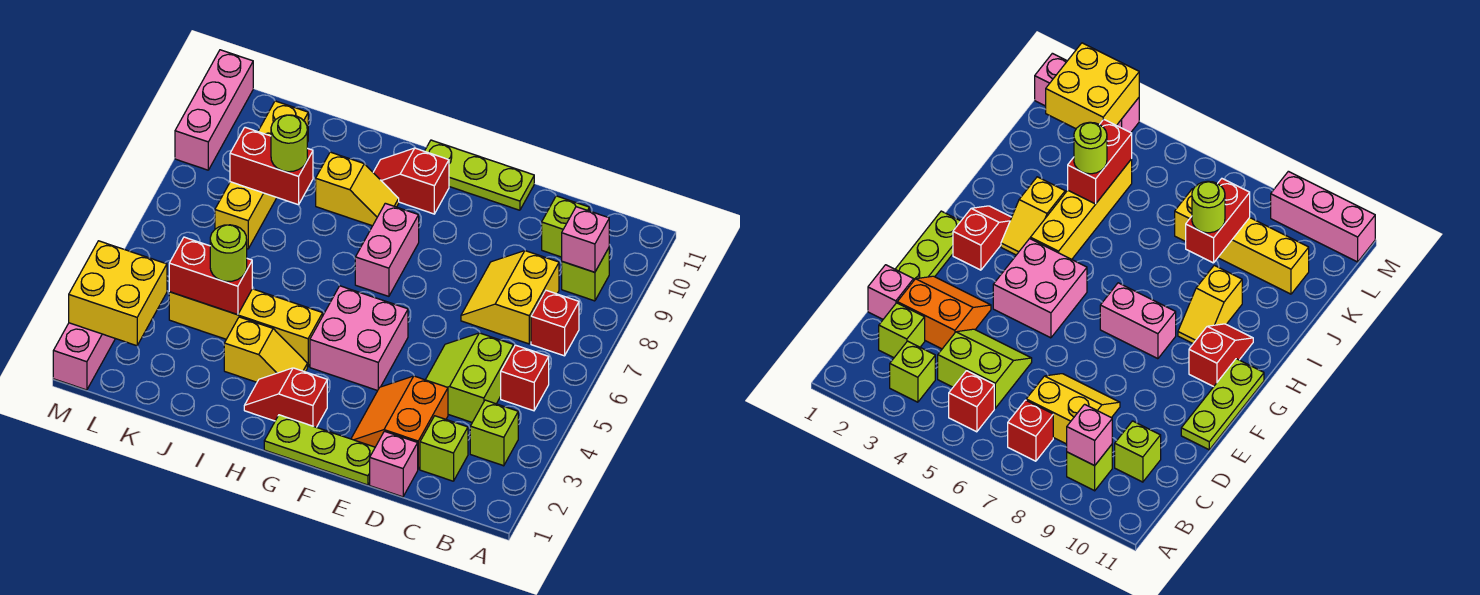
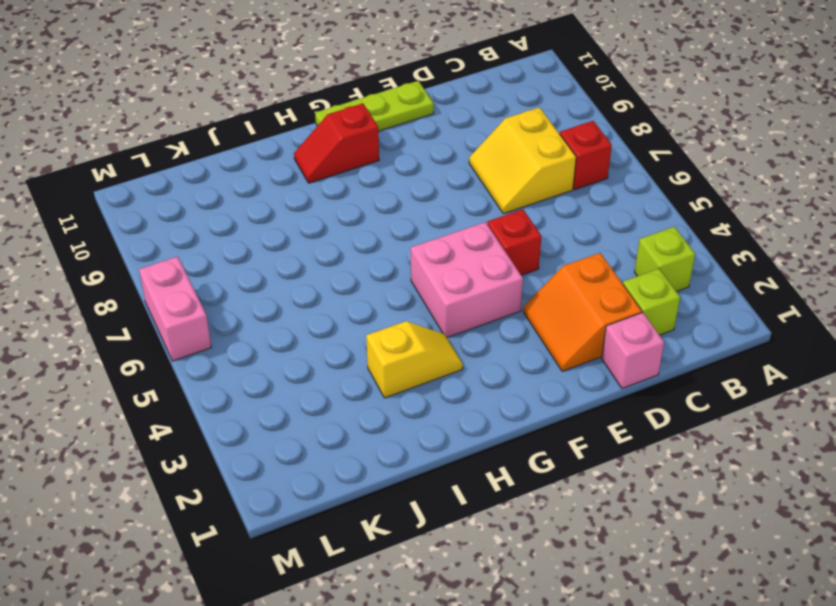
red 1x1 brick [487,209,542,275] -> red 1x1 brick moved to [501,345,549,411]
pink 1x2 brick [139,257,211,361] -> pink 1x2 brick moved to [355,203,419,296]
none -> lime 1x1 brick [562,248,609,301]
none -> lime 2x2 slope [426,333,514,422]
none -> lime 1x1 brick [542,196,590,257]

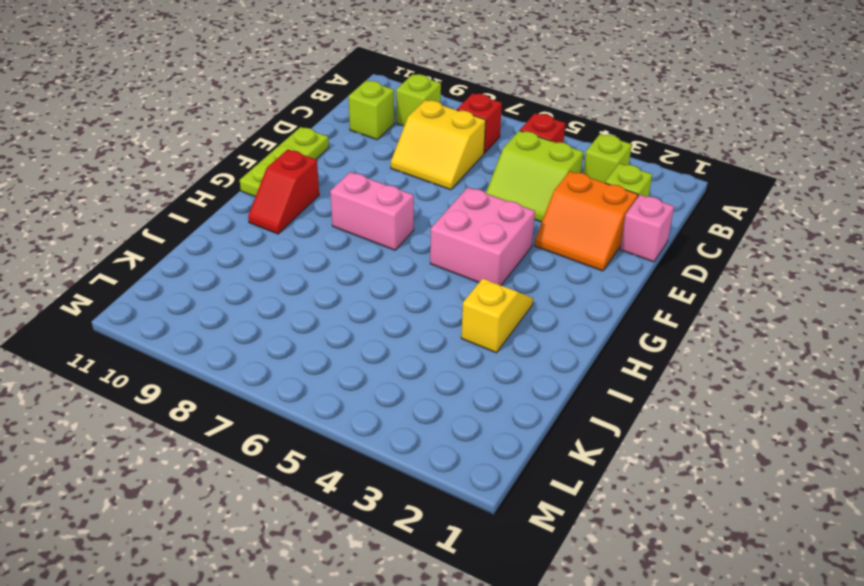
none -> lime 1x3 plate [264,415,375,485]
none -> red 1x2 slope [244,368,327,427]
none -> yellow 1x4 brick [169,289,323,367]

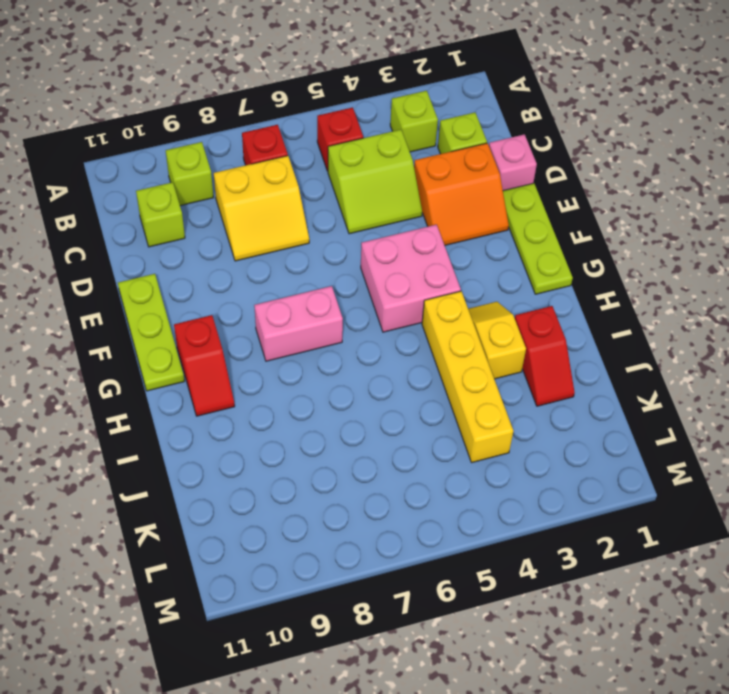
red 1x2 slope [515,306,575,406] -> red 1x2 slope moved to [244,368,327,427]
none -> yellow 1x2 slope [316,152,399,226]
none -> yellow 1x4 brick [215,101,308,249]
none -> pink 1x3 brick [53,323,115,390]

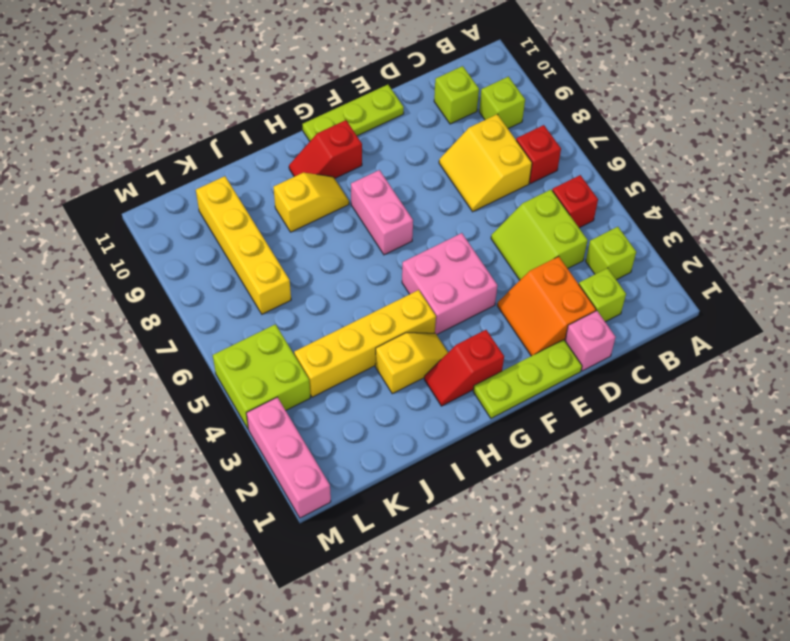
lime 2x2 brick [213,324,310,429] -> none
none -> pink 1x3 brick [175,50,253,170]
none -> pink 1x1 brick [562,207,609,272]
none -> red 1x2 brick [169,237,252,315]

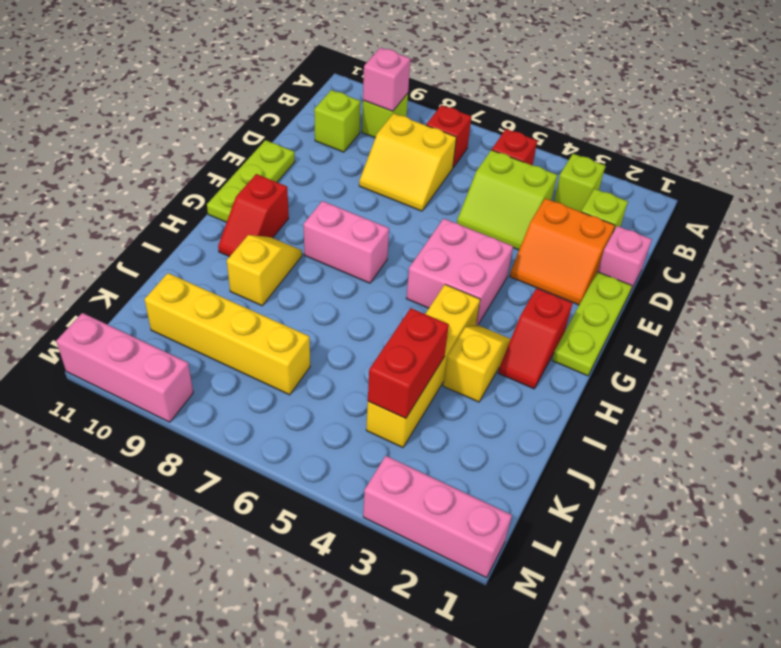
none -> red 1x2 brick [230,127,313,205]
none -> yellow 2x2 brick [69,241,167,346]
none -> lime 1x1 round brick [210,225,247,281]

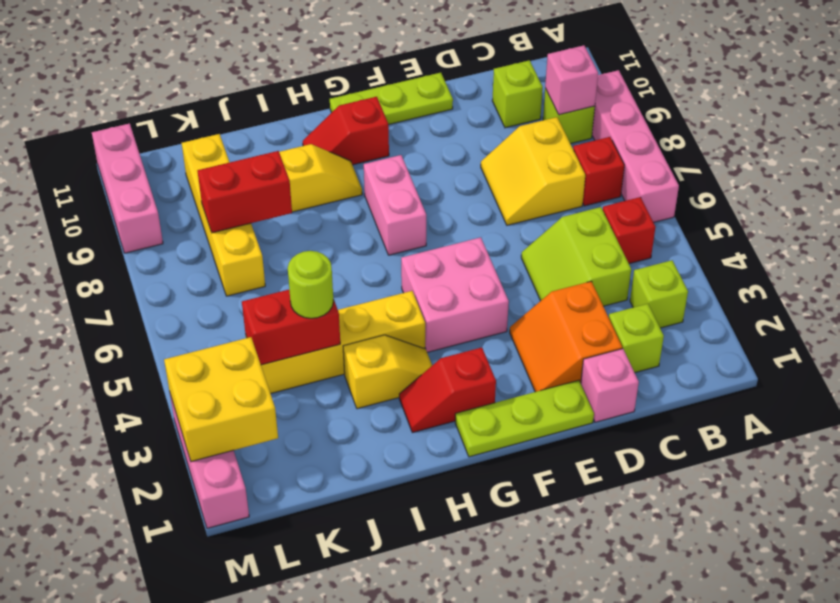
pink 1x4 brick [592,70,679,222] -> none
none -> lime 1x1 round brick [271,115,307,172]

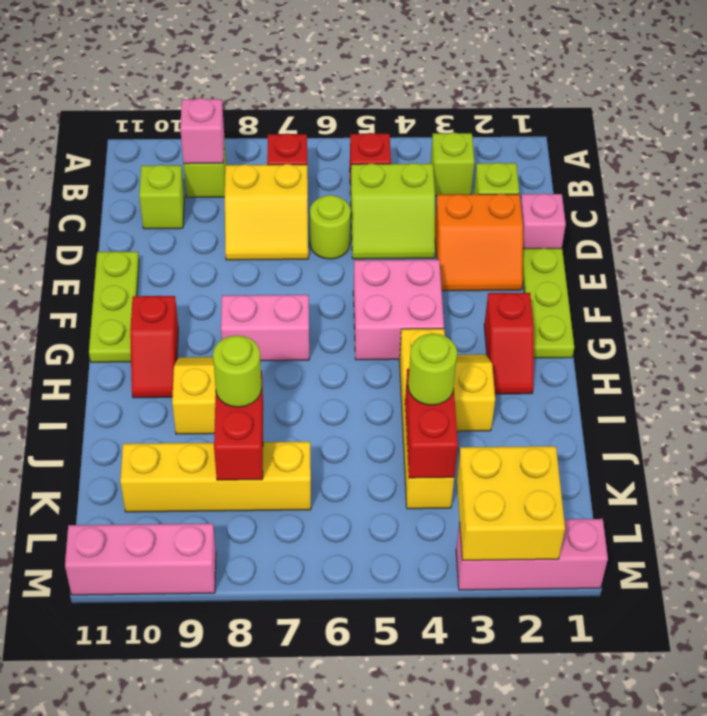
lime 1x1 round brick [310,195,351,259] -> none

